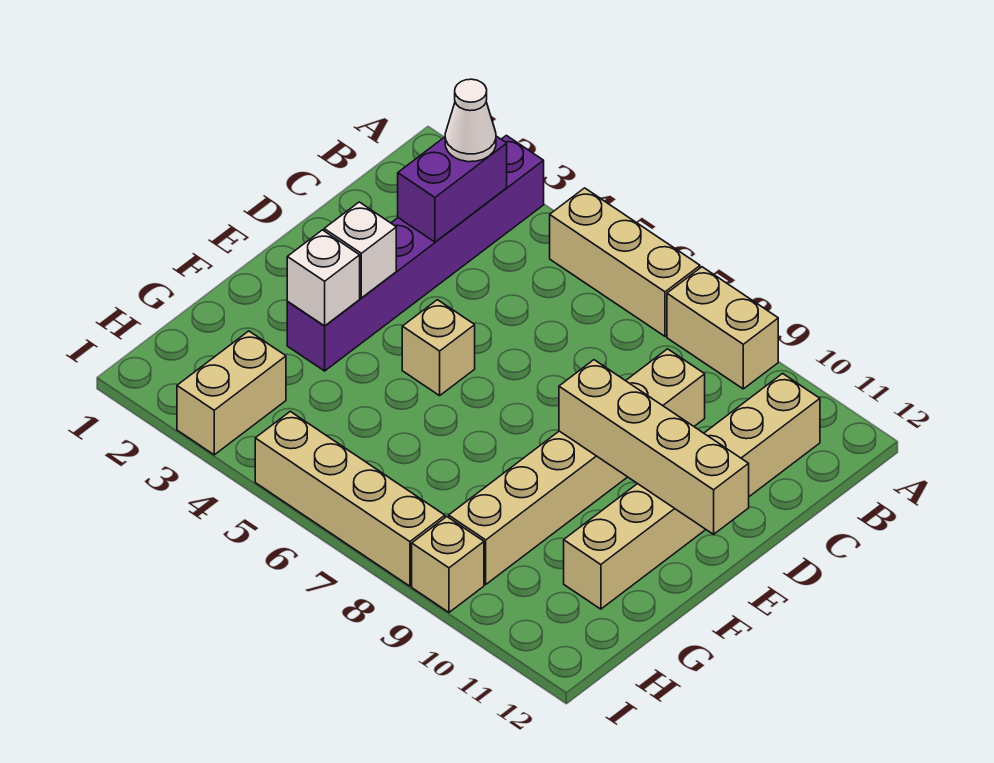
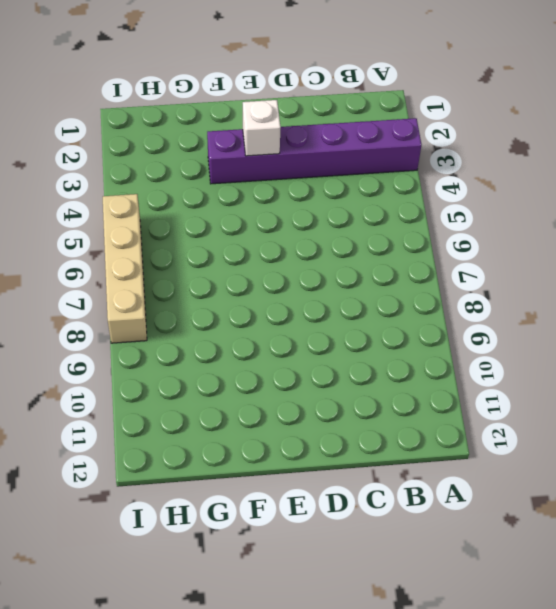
none -> tan 1x3 brick [550,188,700,336]
none -> tan 1x2 brick [667,267,778,389]
none -> tan 1x6 brick [564,374,820,609]

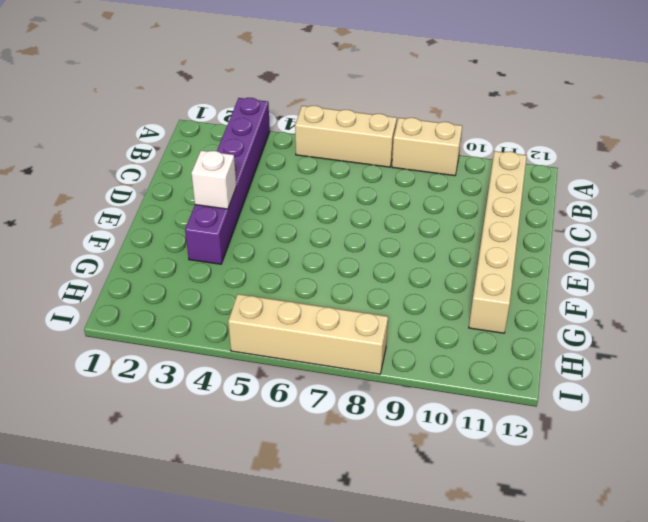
none -> tan 1x6 brick [449,349,705,584]
none -> tan 1x1 brick [402,300,475,396]
none -> tan 1x2 brick [177,331,286,455]

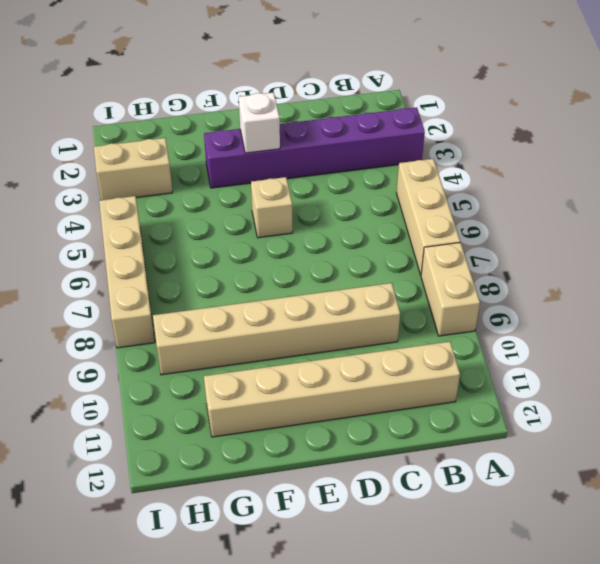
none -> tan 1x1 brick [412,517,484,612]
none -> purple 1x2 brick [398,136,507,242]
none -> tan 1x4 brick [559,360,749,534]

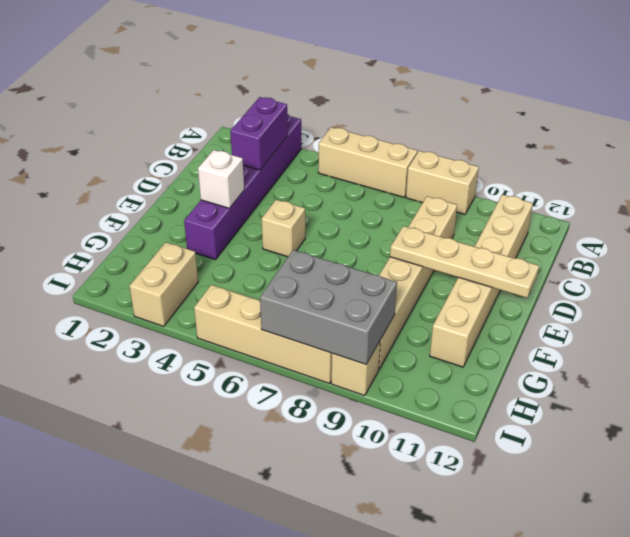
tan 1x4 plate [390,226,539,298] -> tan 1x4 brick [559,360,749,534]
grey 2x3 brick [260,250,397,364] -> none
none -> white 1x1 brick [287,230,360,326]
none -> white 1x1 cone [445,79,496,162]

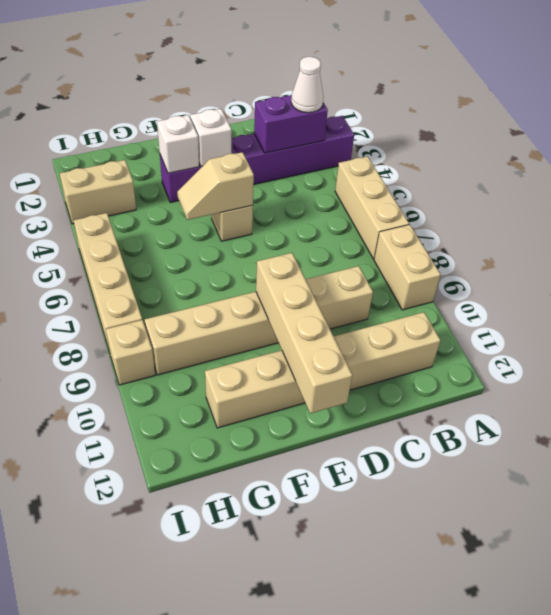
tan 1x2 slope [177,152,254,220] -> none

